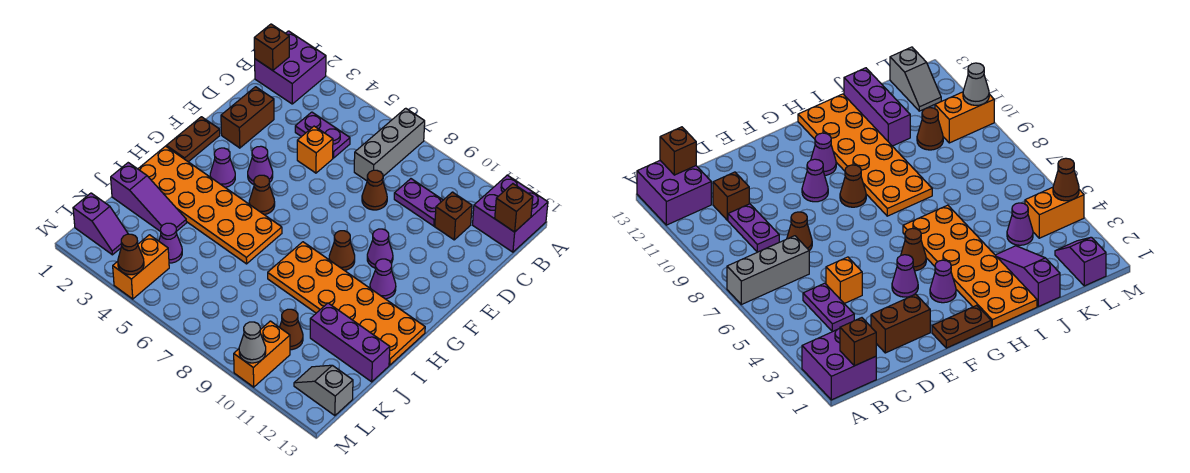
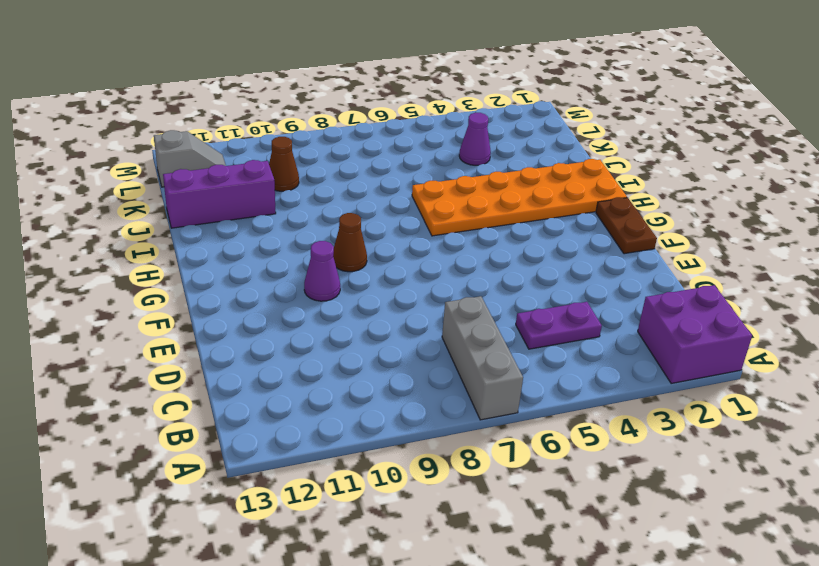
none -> purple 2x2 brick [473,175,548,252]
none -> purple 1x2 plate [394,179,443,226]
none -> brown 1x1 brick [435,192,472,240]
none -> brown 1x2 brick [221,87,274,148]

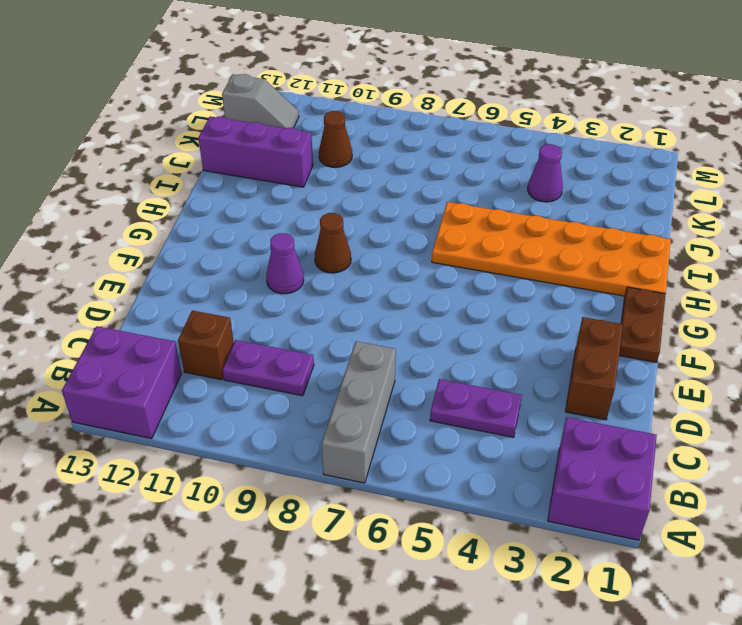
none -> orange 1x1 brick [297,126,333,173]
none -> brown 1x1 cone [362,170,387,210]
none -> purple 1x1 cone [248,146,273,184]
none -> purple 1x1 cone [210,148,235,187]

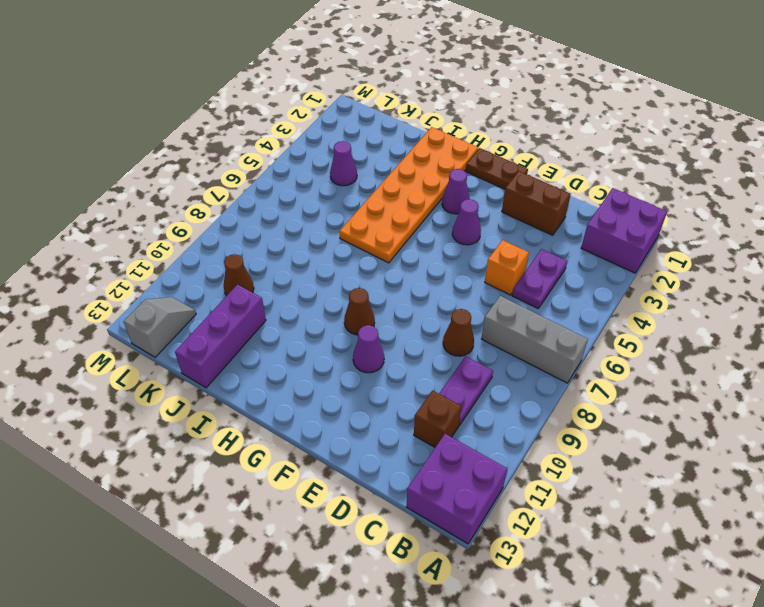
none -> brown 1x1 cone [249,175,275,215]
none -> purple 1x1 cone [370,259,396,299]
none -> orange 2x6 plate [268,242,425,365]
none -> purple 1x3 slope [111,163,187,232]

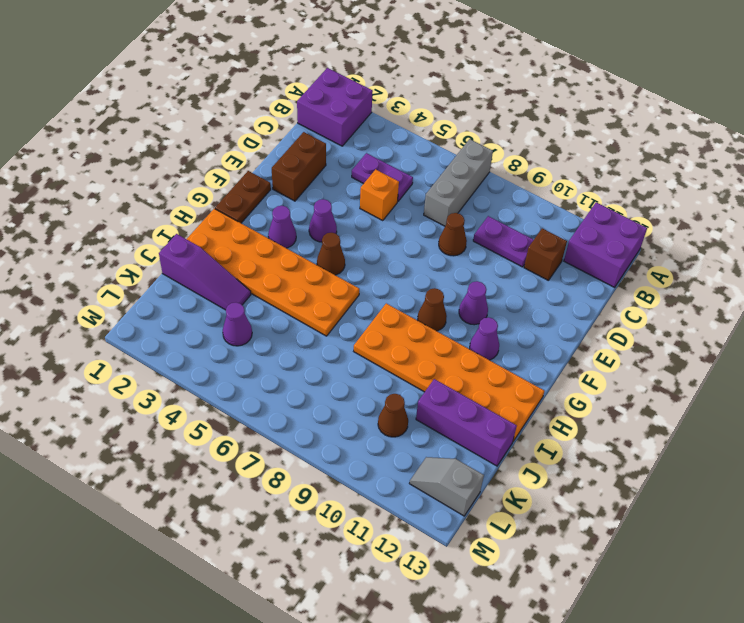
none -> purple 1x2 slope [73,193,128,255]
none -> orange 1x2 brick [113,235,169,299]
none -> orange 1x2 brick [234,321,290,387]
none -> brown 1x1 brick [254,24,289,70]

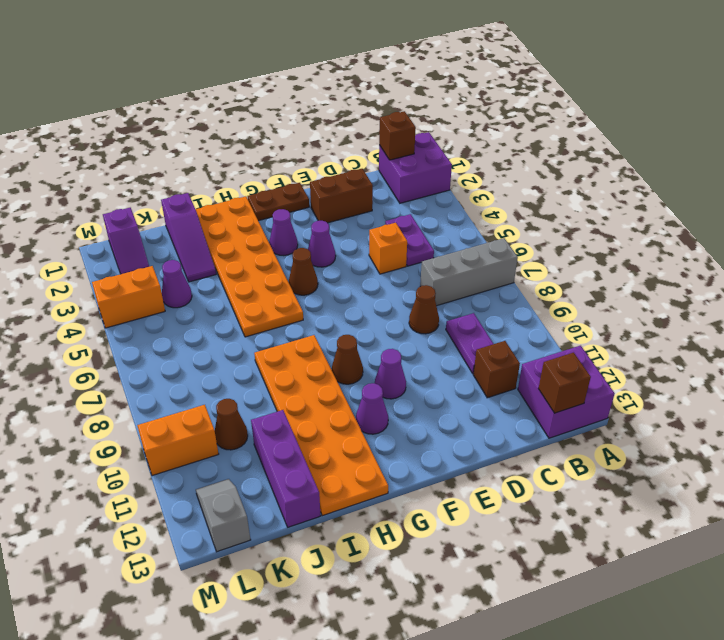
none -> brown 1x1 cone [118,234,144,275]
none -> grey 1x1 cone [239,322,266,363]

